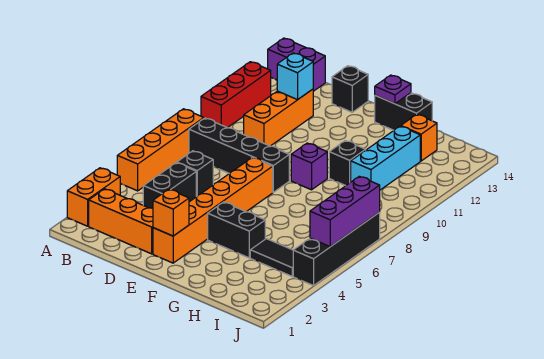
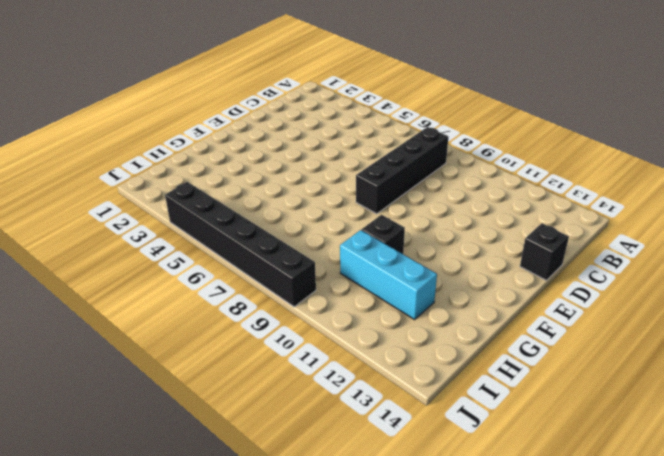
black 1x6 brick [165,182,316,307] -> black 1x4 brick [293,213,380,286]
none -> orange 1x2 brick [67,168,120,226]
none -> orange 1x4 brick [117,109,204,191]
none -> red 1x3 brick [201,62,271,128]

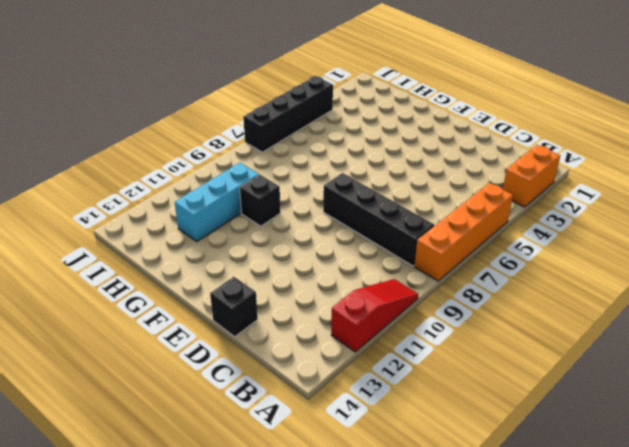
red 1x3 slope [331,279,418,352] -> red 1x3 brick [201,62,271,128]
none -> purple 1x2 brick [268,38,325,91]
none -> orange 1x3 brick [89,189,153,254]
none -> black 1x2 brick [143,163,196,208]

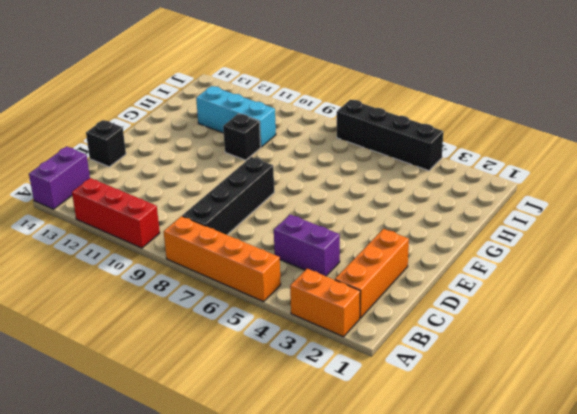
purple 1x2 brick [274,215,340,276] -> black 1x2 brick [143,163,196,208]
none -> black 1x1 brick [177,151,213,197]
none -> orange 1x3 brick [244,89,313,146]
none -> orange 1x6 brick [153,158,273,263]

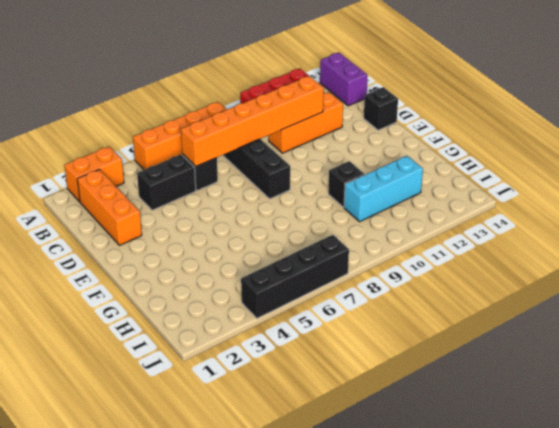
orange 1x6 brick [181,76,323,166] -> orange 1x6 brick moved to [153,158,273,263]
none -> black 1x2 brick [208,202,265,258]
none -> purple 1x1 brick [291,143,327,190]
none -> black 1x2 brick [375,93,432,130]

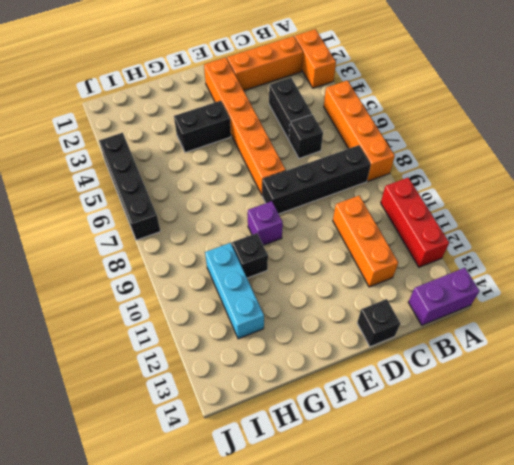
none -> black 1x2 brick [375,93,432,130]
none -> black 1x2 tile [250,239,293,276]
none -> orange 1x1 brick [401,114,437,161]

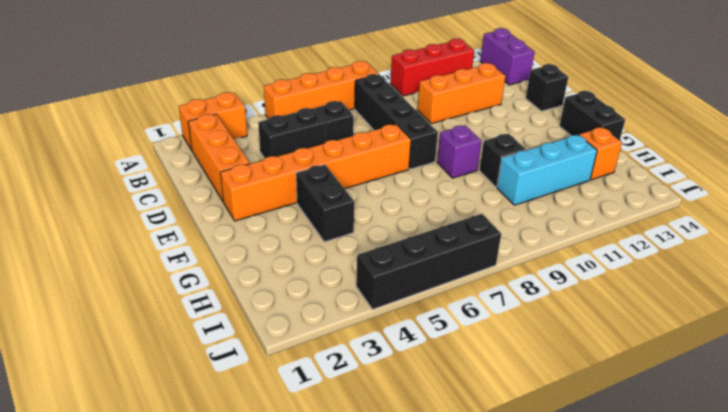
none -> black 1x2 tile [250,239,293,276]
none -> cyan 1x1 brick [277,53,313,100]
none -> orange 1x1 brick [153,189,189,236]

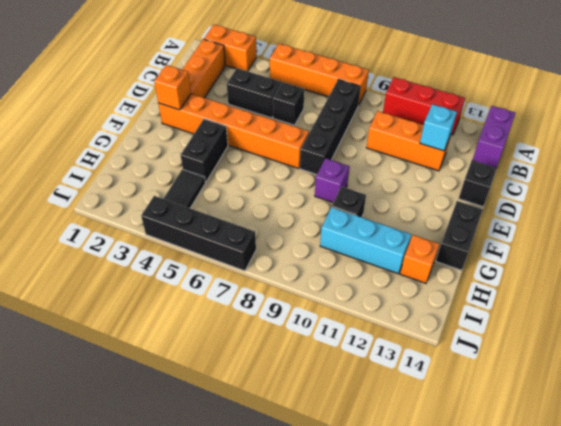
none -> purple 1x1 plate [375,75,411,104]
none -> purple 1x3 brick [310,176,380,247]

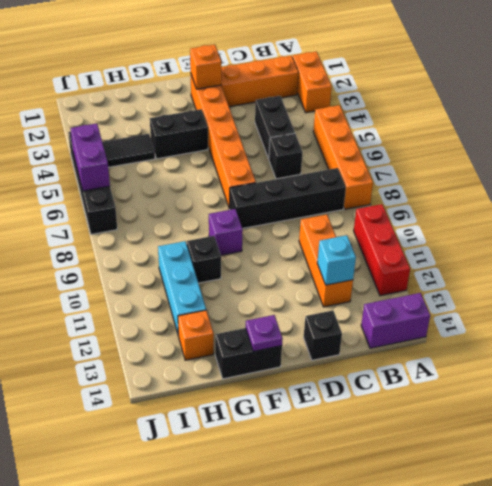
purple 1x2 brick [70,123,110,191] -> purple 1x3 brick [310,176,380,247]

